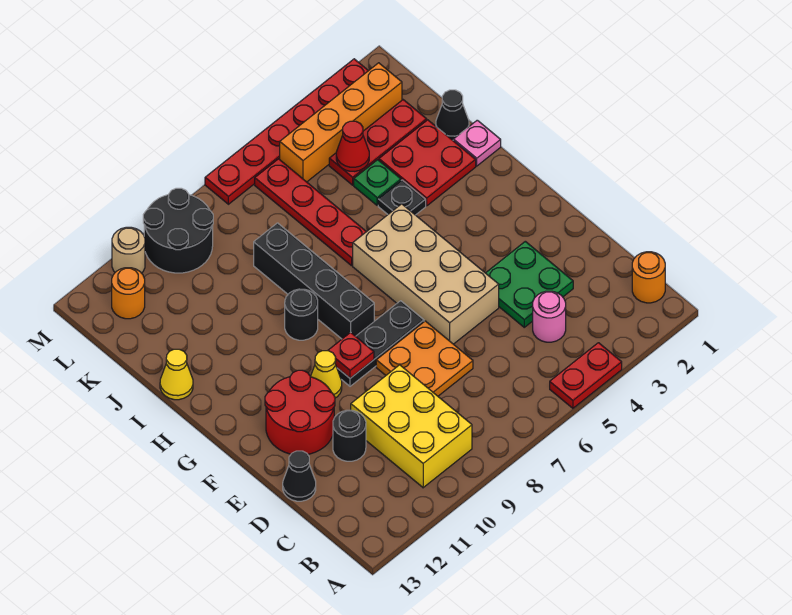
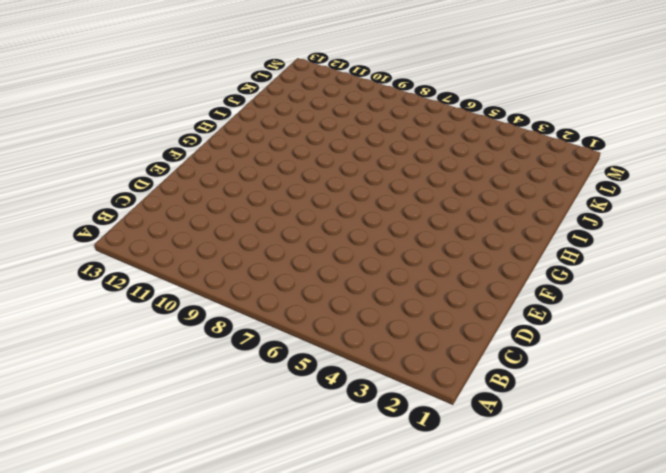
none -> red 1x2 plate [550,343,622,408]
none -> orange 1x1 round brick [632,252,665,303]
none -> yellow 2x3 brick [351,365,472,488]

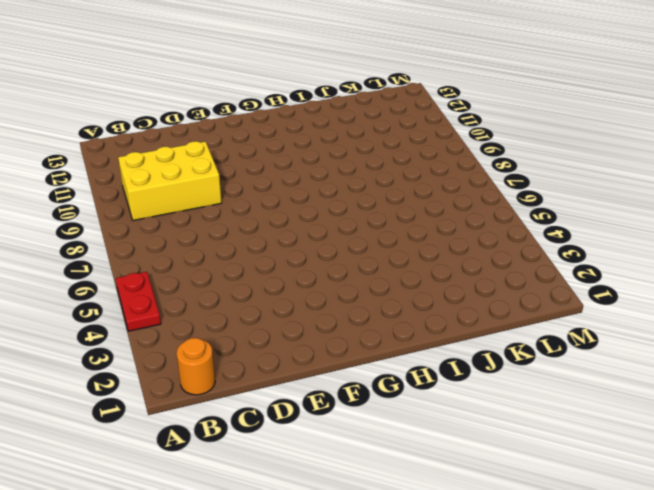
none -> pink 1x1 round brick [533,291,566,342]
none -> green 2x2 plate [486,241,573,327]
none -> orange 2x2 plate [376,321,473,396]

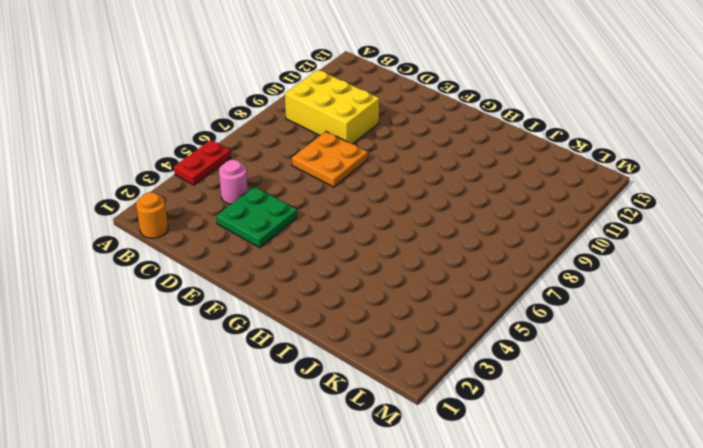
none -> black 1x1 round brick [333,410,366,461]
none -> black 1x1 cone [283,451,316,501]
none -> tan 2x4 brick [353,204,499,344]

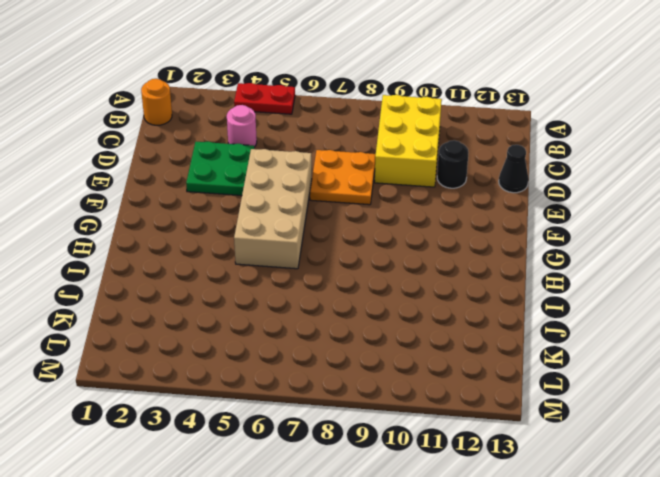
none -> red 2x2 round brick [265,370,335,454]
none -> black 1x3 plate [337,301,424,386]
none -> yellow 1x1 cone [311,351,342,398]

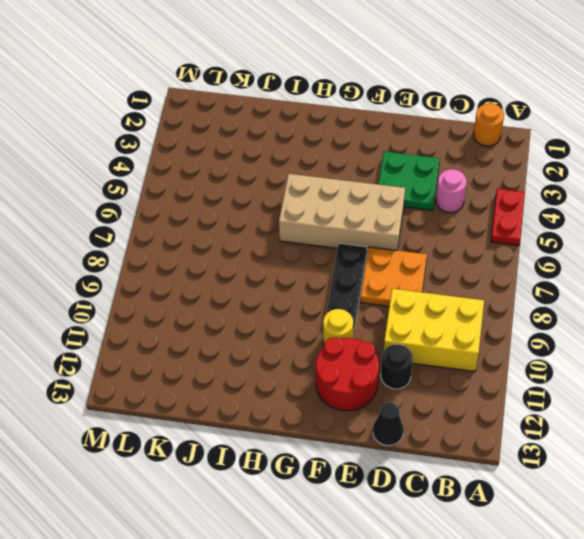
yellow 1x1 round brick [323,309,353,344] -> yellow 1x1 cone [311,351,342,398]
none -> black 1x4 brick [254,223,374,339]
none -> black 1x1 round brick [285,289,318,340]
none -> pink 1x1 plate [453,120,501,166]

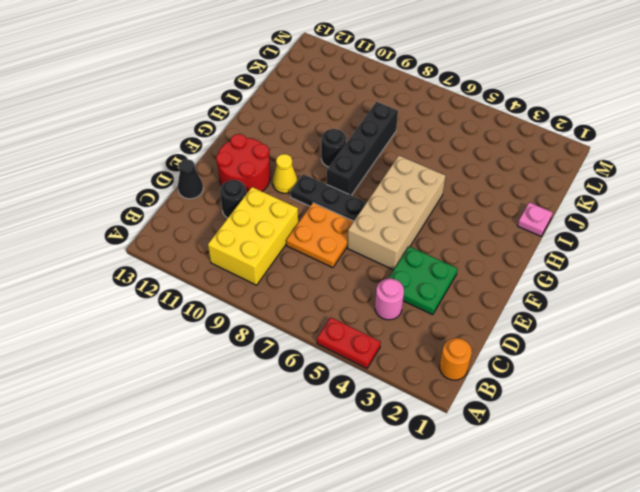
none -> red 2x2 plate [379,120,476,206]
none -> black 1x1 plate [378,180,426,215]
none -> red 1x4 plate [255,159,366,266]

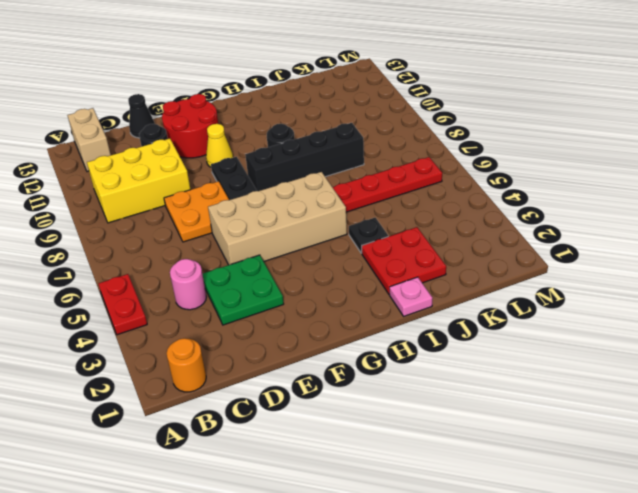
tan 1x2 brick [67,108,111,172] -> none
none -> yellow 1x1 cone [160,349,193,400]
none -> black 1x1 cone [436,90,469,140]
none -> green 1x1 plate [354,160,401,206]

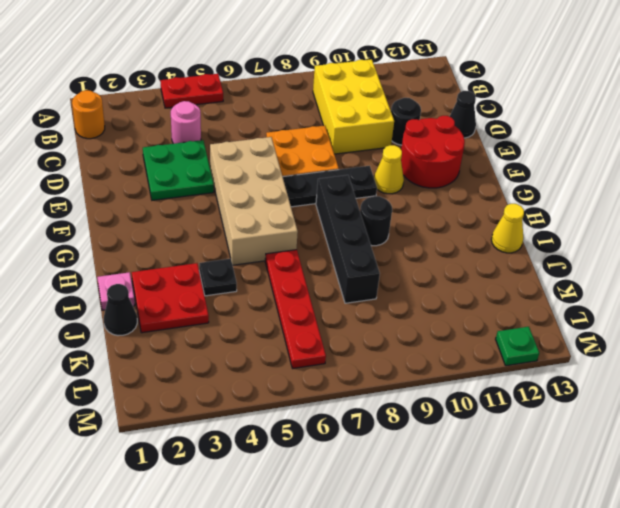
green 1x1 plate [496,327,539,366] -> green 1x1 plate moved to [354,160,401,206]
none -> red 1x3 plate [329,100,427,185]
none -> orange 1x4 brick [280,63,402,182]
none -> black 2x2 round brick [143,188,213,273]

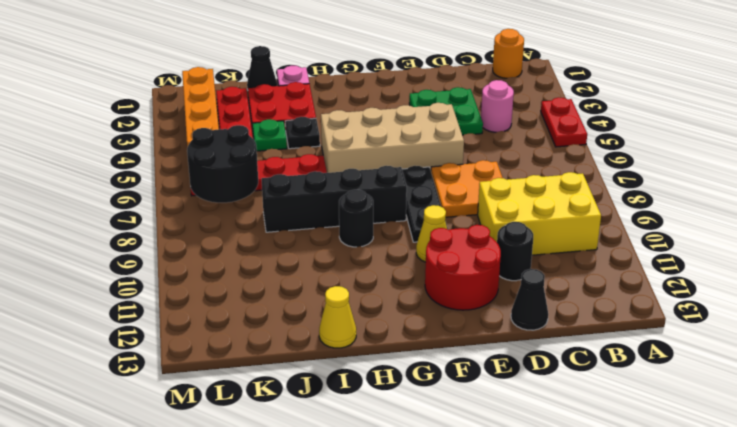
black 2x2 round brick [187,125,258,203] -> black 2x2 round brick moved to [143,188,213,273]
none -> orange 1x1 round brick [112,268,145,319]
none -> red 1x6 plate [205,59,368,204]
none -> tan 1x1 round brick [112,227,145,273]

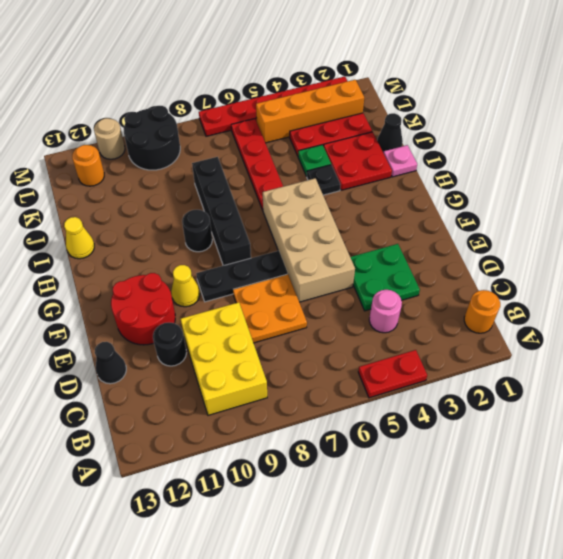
none -> red 1x1 plate [328,332,374,378]
none -> red 1x1 cone [336,121,369,172]

